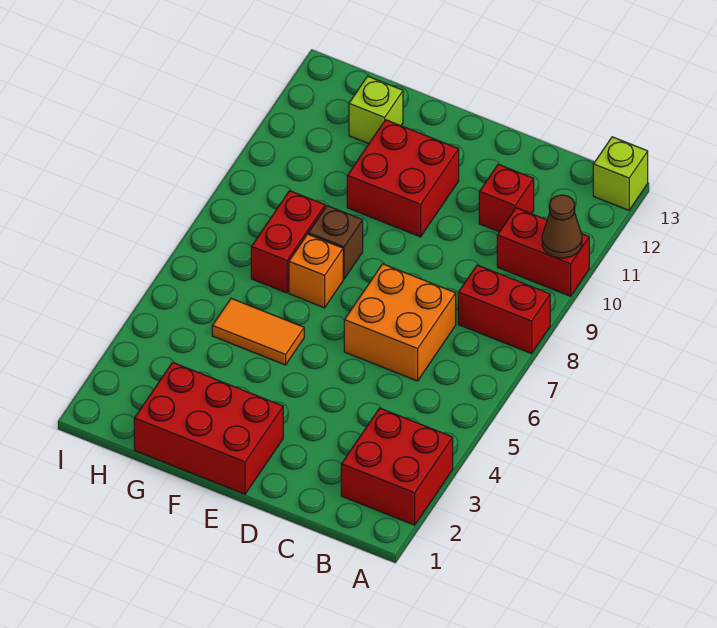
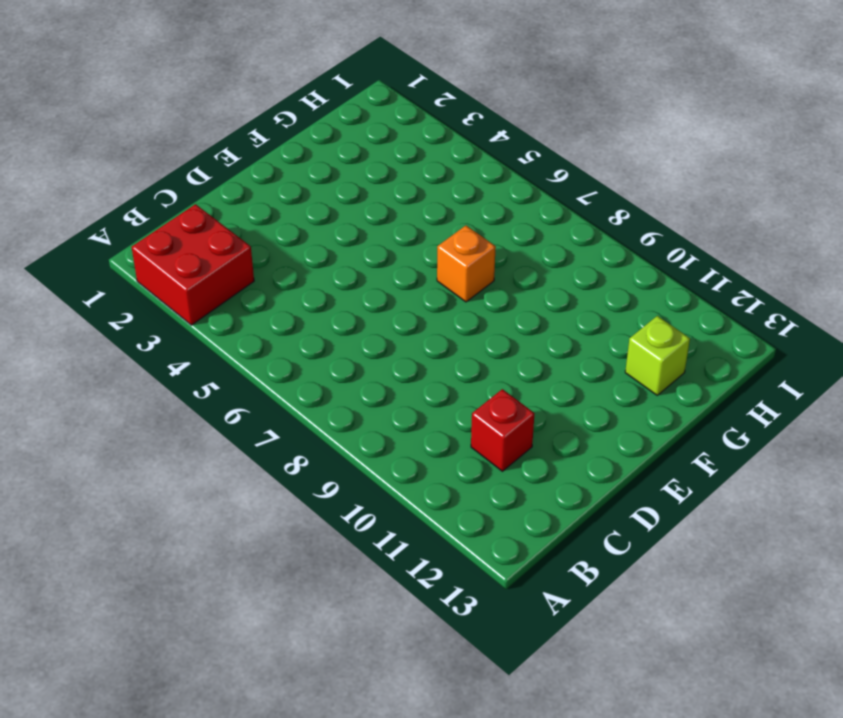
none -> red 1x2 brick [458,265,550,353]
none -> red 1x2 brick [497,208,589,296]
none -> lime 1x1 brick [593,137,648,210]

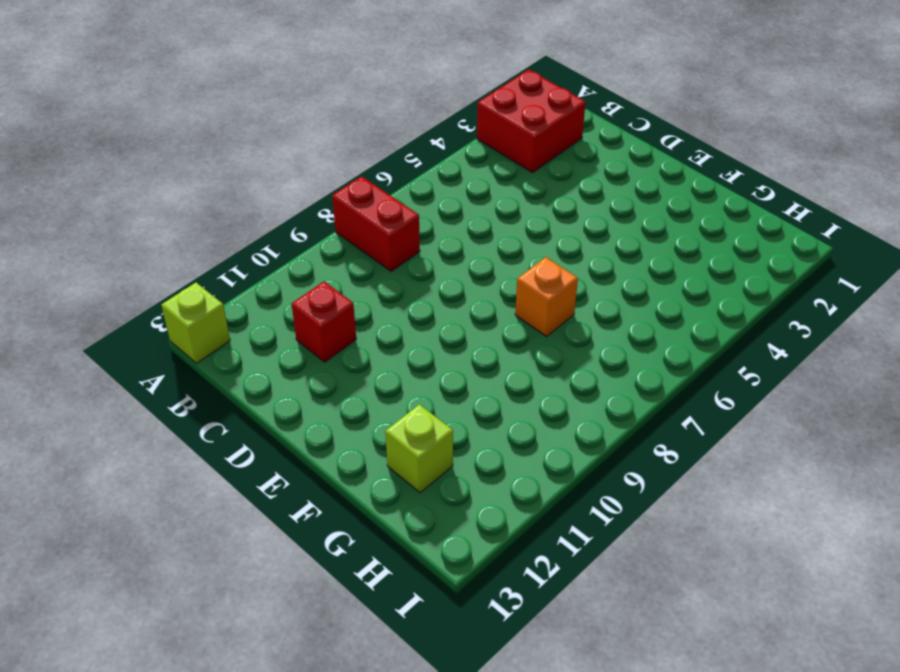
none -> red 1x2 brick [497,208,589,296]
none -> orange 2x2 brick [344,264,456,381]
none -> red 2x3 brick [134,362,283,494]

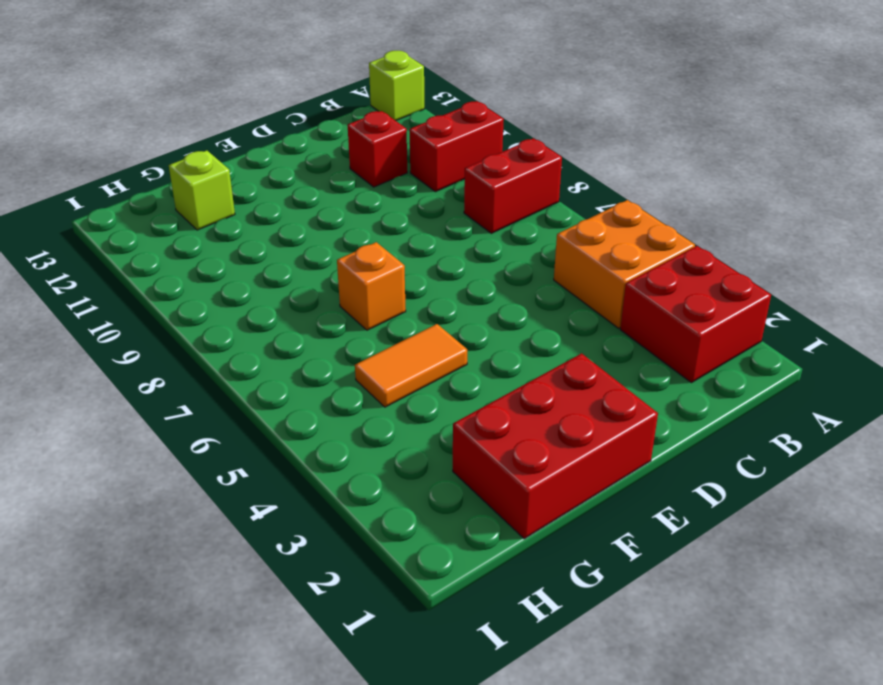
orange 2x2 brick [554,200,695,328] -> orange 2x2 brick moved to [344,264,456,381]
none -> red 2x2 brick [347,120,459,237]
none -> brown 1x1 brick [308,206,363,279]
none -> red 1x2 brick [251,191,325,293]

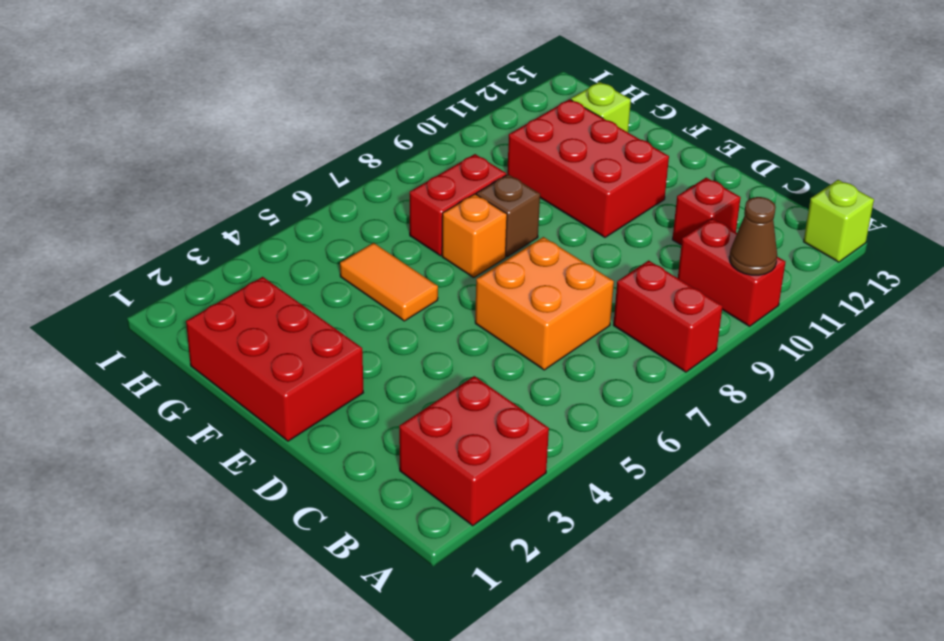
red 2x3 brick [507,99,669,237] -> red 2x2 brick [347,120,459,237]

